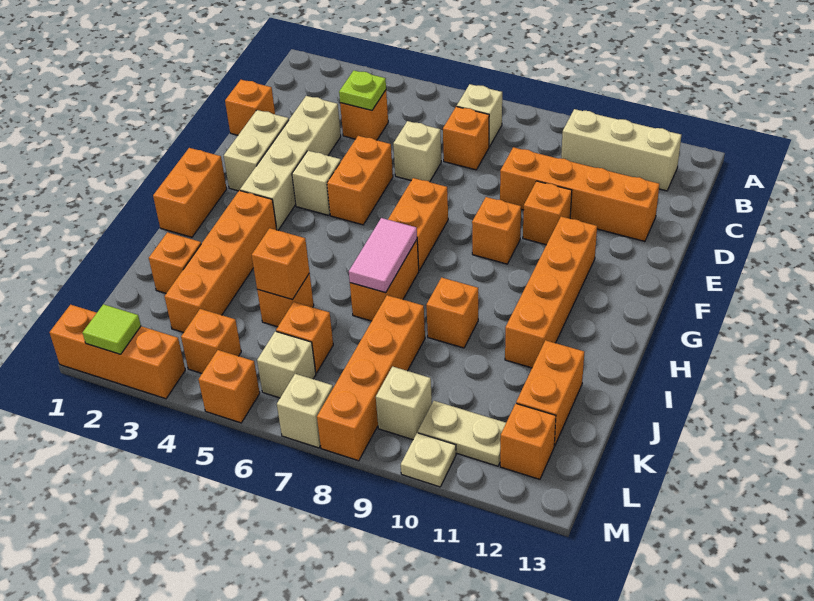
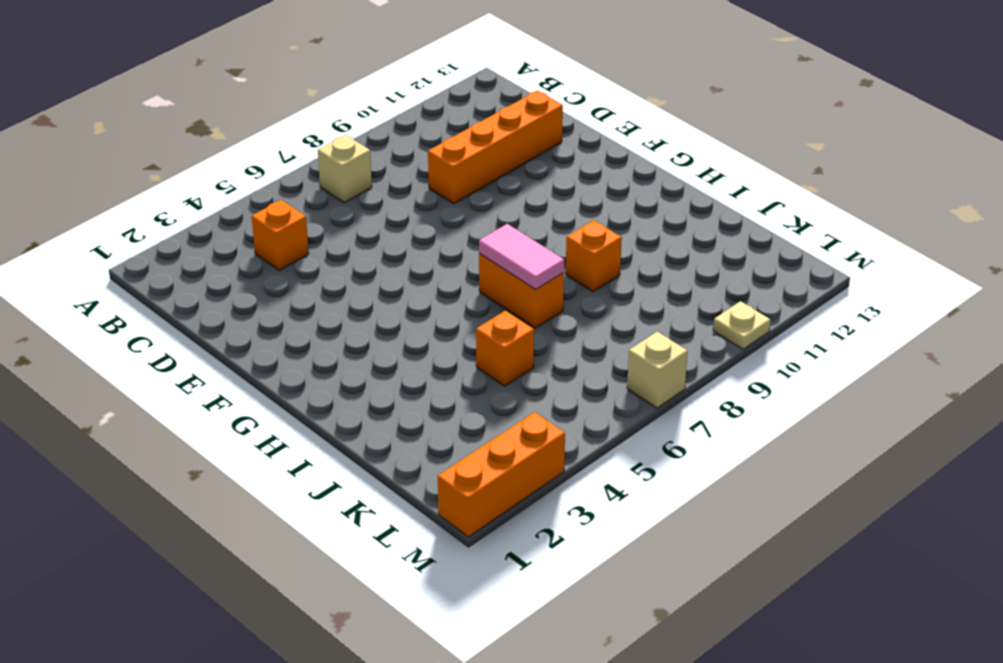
none -> tan 1x3 brick [561,109,681,191]
none -> orange 1x1 brick [443,106,489,170]
none -> orange 1x1 brick [225,80,275,135]
none -> tan 1x4 brick [240,96,341,230]

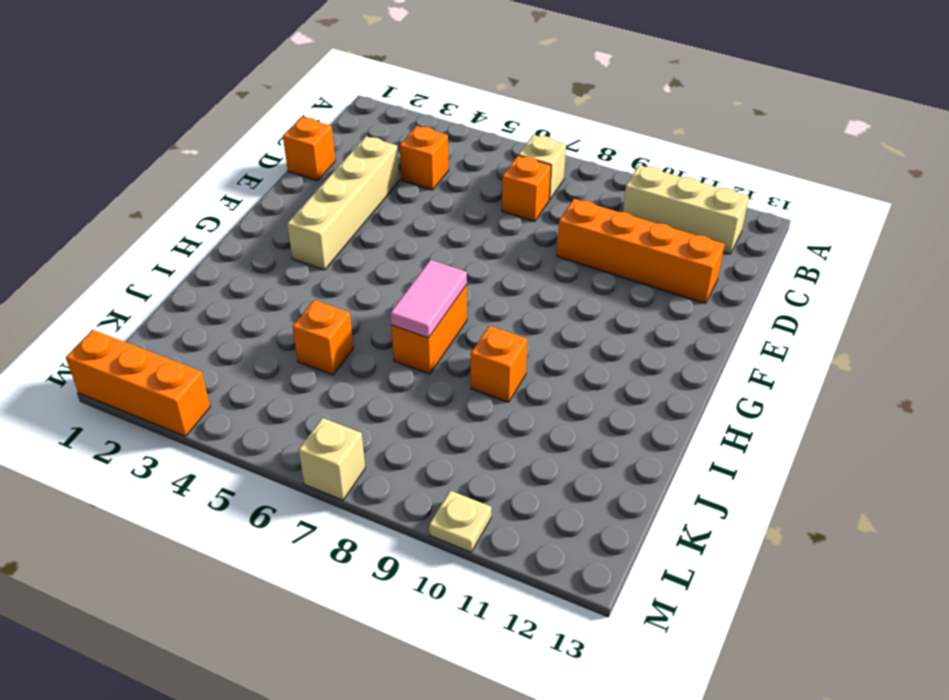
none -> tan 1x1 brick [393,121,441,182]
none -> tan 1x2 brick [224,110,289,191]
none -> orange 1x2 brick [327,136,393,225]
none -> orange 1x1 brick [523,181,572,245]

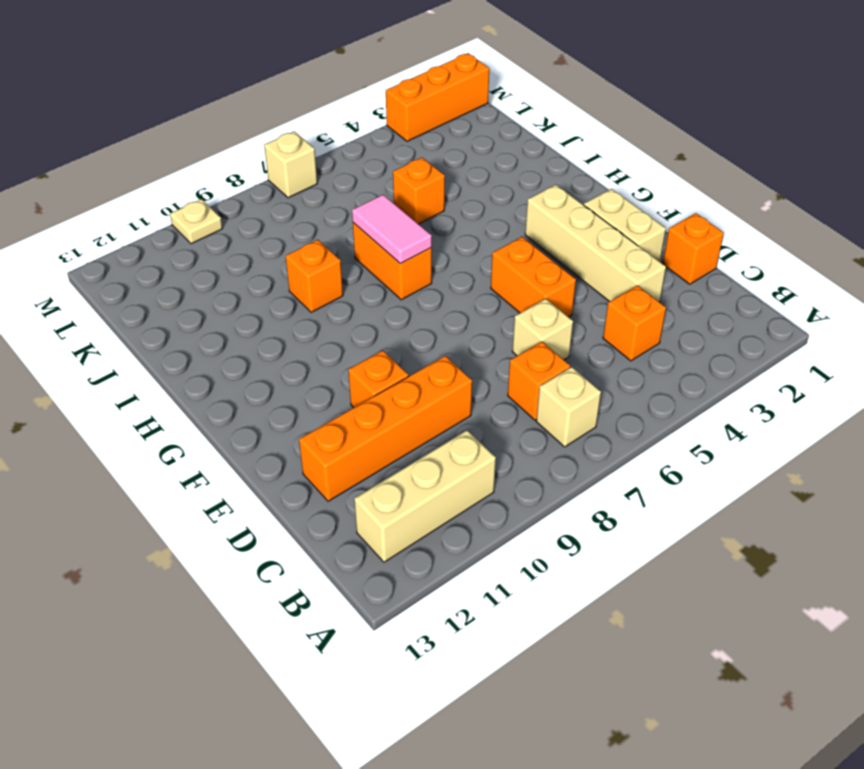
none -> tan 1x1 brick [292,151,341,215]
none -> orange 1x2 brick [388,178,448,270]
none -> orange 1x1 brick [472,197,521,264]
none -> orange 1x4 brick [505,217,597,368]

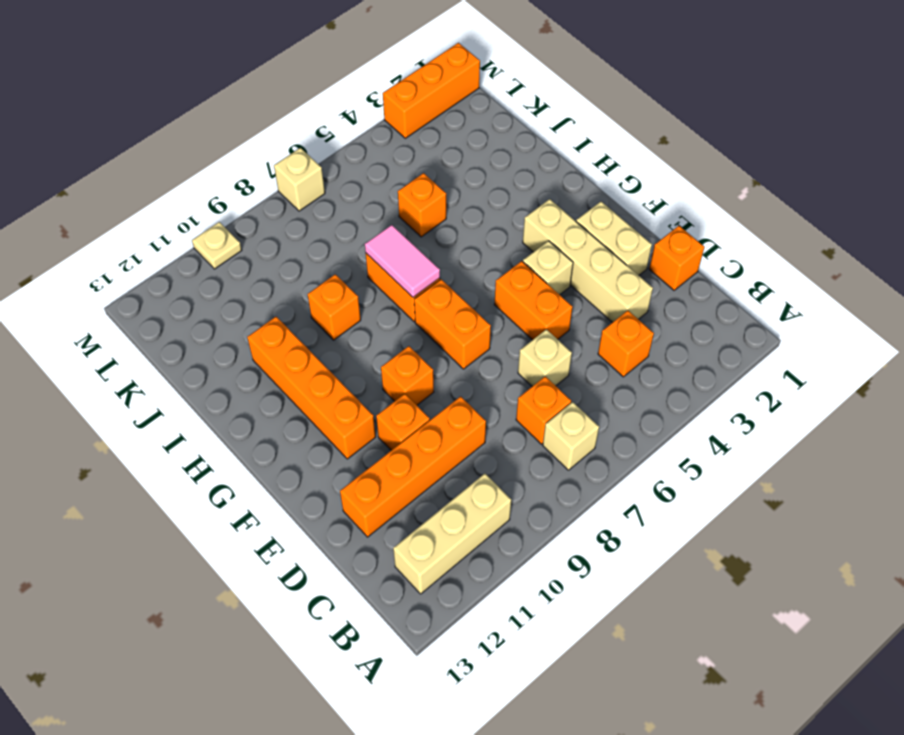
none -> orange 1x2 brick [153,148,227,237]
none -> orange 1x4 brick [164,190,277,333]
none -> orange 1x1 brick [149,232,201,293]
none -> orange 1x4 brick [317,295,425,461]

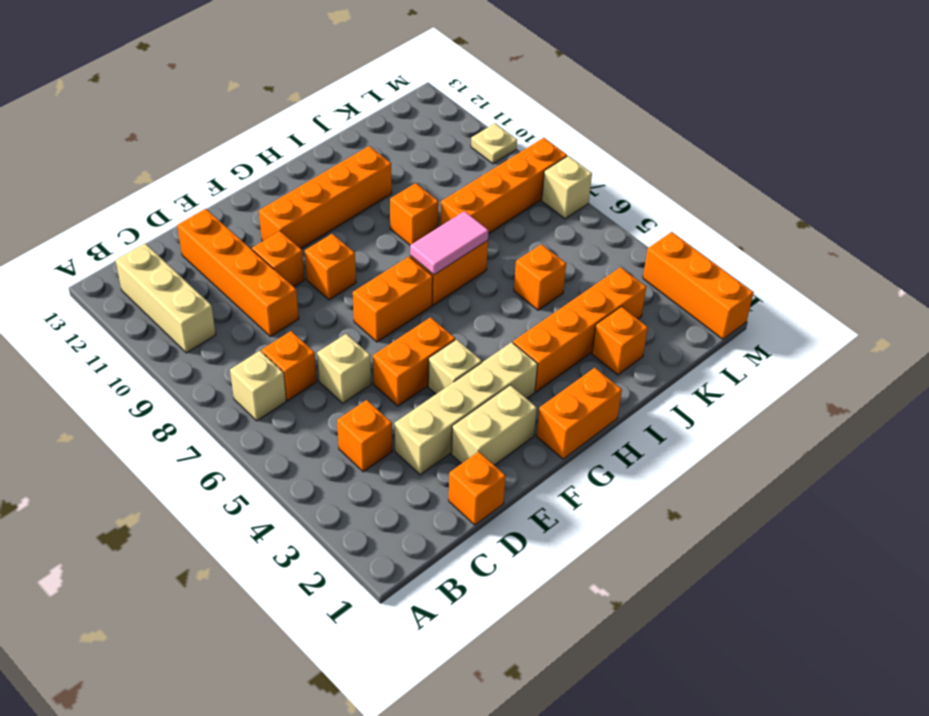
none -> orange 1x2 brick [516,340,584,446]
none -> orange 1x1 brick [276,302,333,373]
none -> orange 1x1 brick [181,309,241,373]
none -> tan 1x1 brick [257,331,316,398]

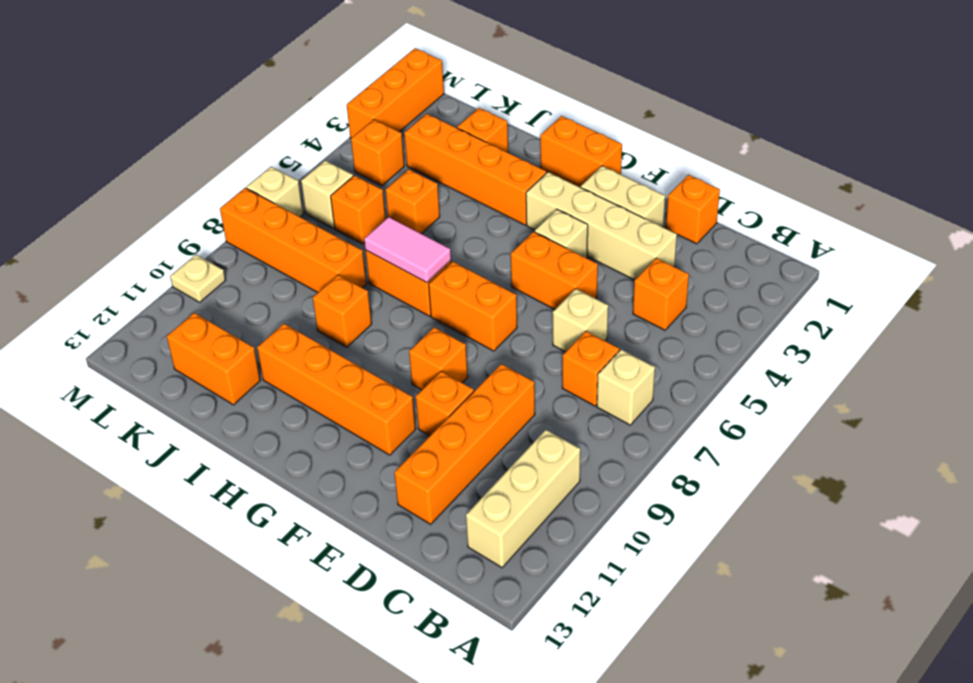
none -> tan 1x1 brick [376,367,432,440]
none -> tan 1x2 plate [418,401,506,466]
none -> orange 1x1 brick [500,404,556,479]
none -> orange 1x1 brick [198,350,260,423]

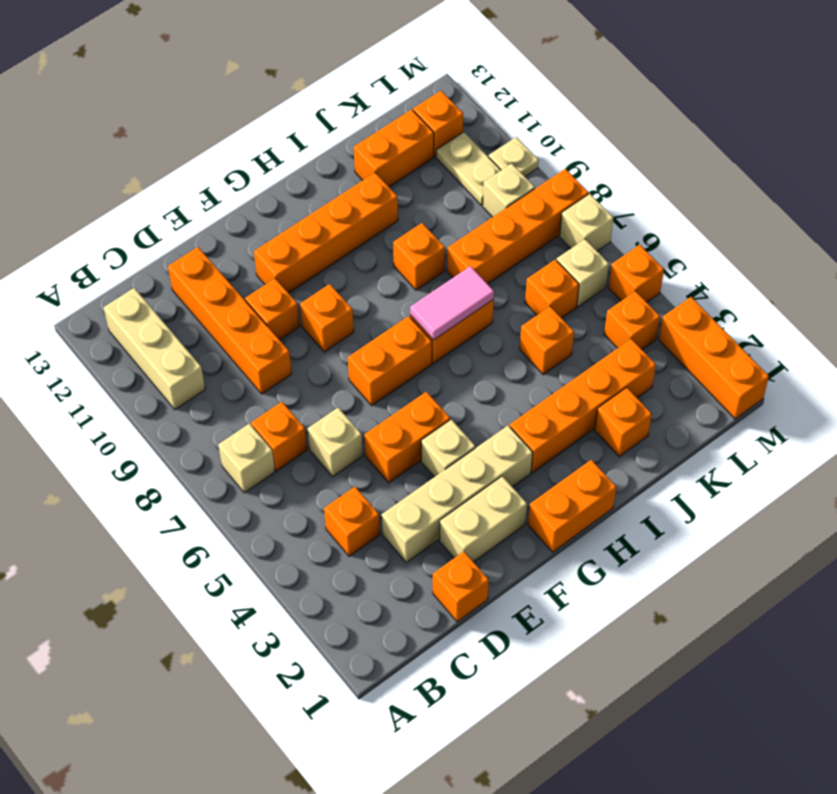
none -> lime 1x1 plate [339,71,386,110]
none -> orange 1x1 brick [252,228,310,300]
none -> lime 1x1 tile [83,304,141,354]

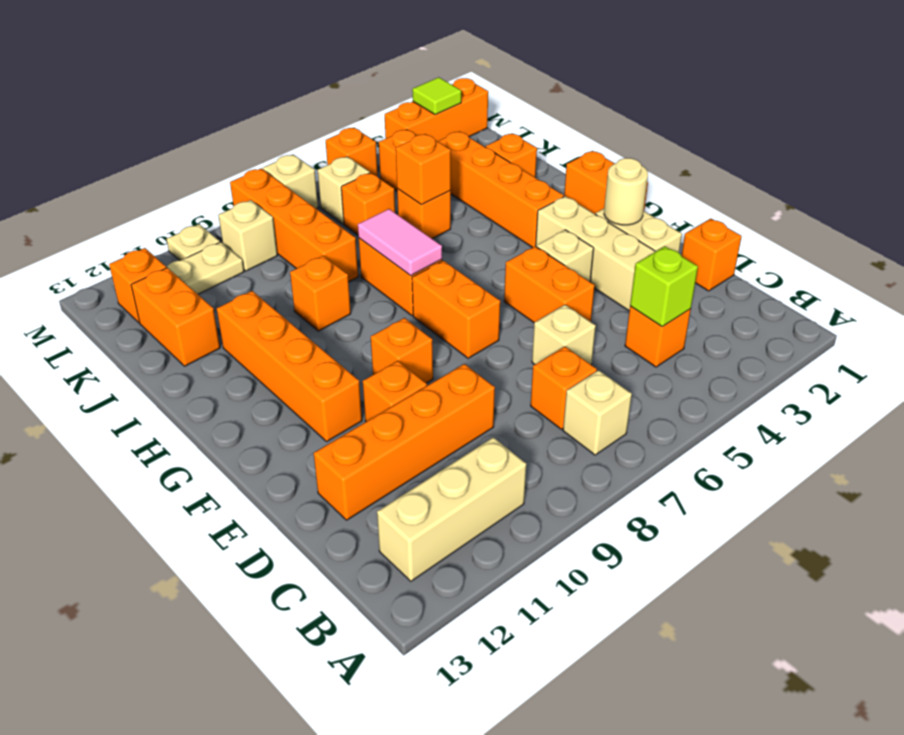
lime 1x1 brick [630,246,698,327] -> lime 1x1 plate [339,71,386,110]
tan 1x1 round brick [604,158,648,225] -> none

